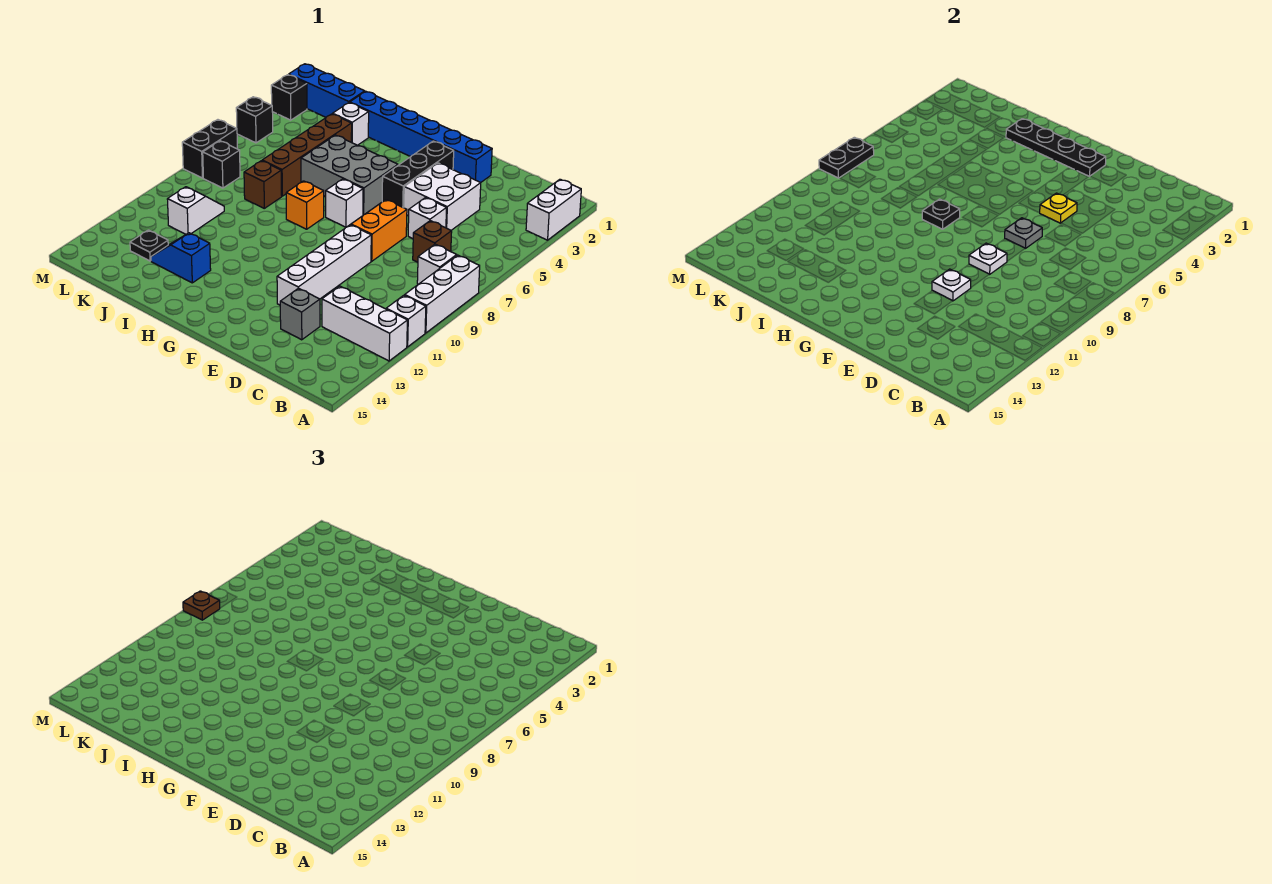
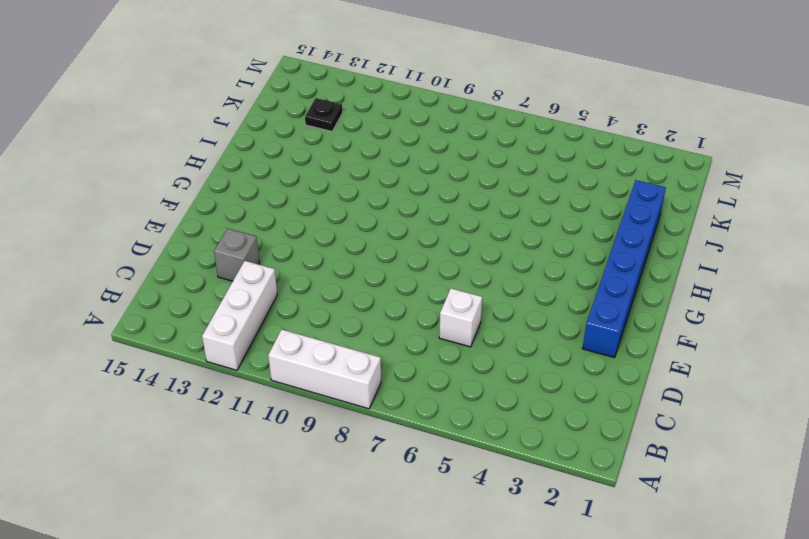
none -> white 1x2 brick [526,179,581,240]
none -> white 1x1 brick [386,295,426,347]
none -> white 1x1 brick [417,244,457,284]
none -> brown 1x1 brick [413,221,452,262]

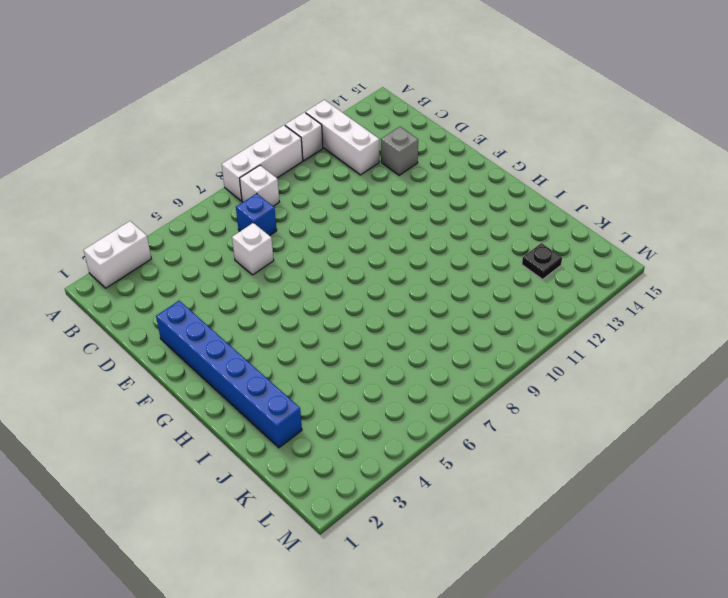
blue 1x1 brick [236,193,277,236] -> brown 1x1 brick [413,221,452,262]
none -> white 2x2 brick [404,163,481,230]
none -> orange 1x2 brick [351,200,407,261]
none -> white 1x4 brick [277,225,371,305]
none -> black 1x3 brick [382,141,454,208]

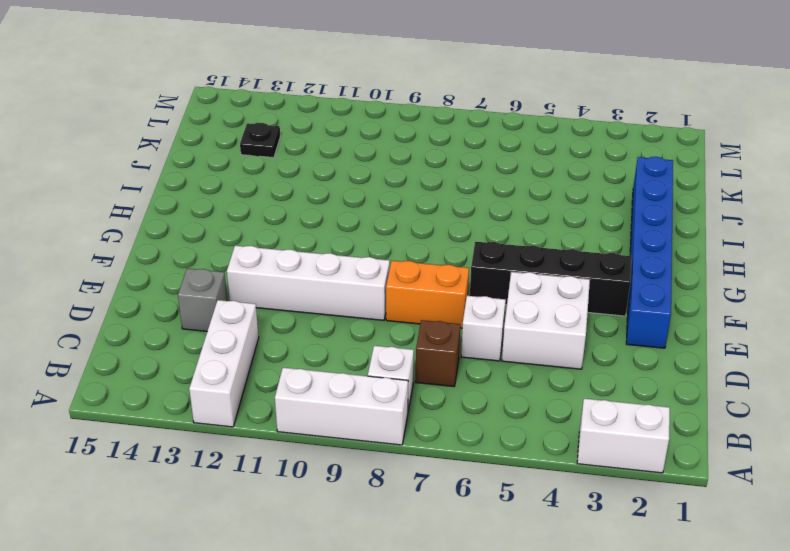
black 1x4 brick [470,242,632,316] -> black 1x3 brick [382,141,454,208]
none -> white 1x1 brick [386,295,426,347]
none -> grey 2x3 brick [301,135,398,215]
none -> white 1x1 brick [326,179,363,227]
none -> orange 1x1 brick [286,181,324,229]

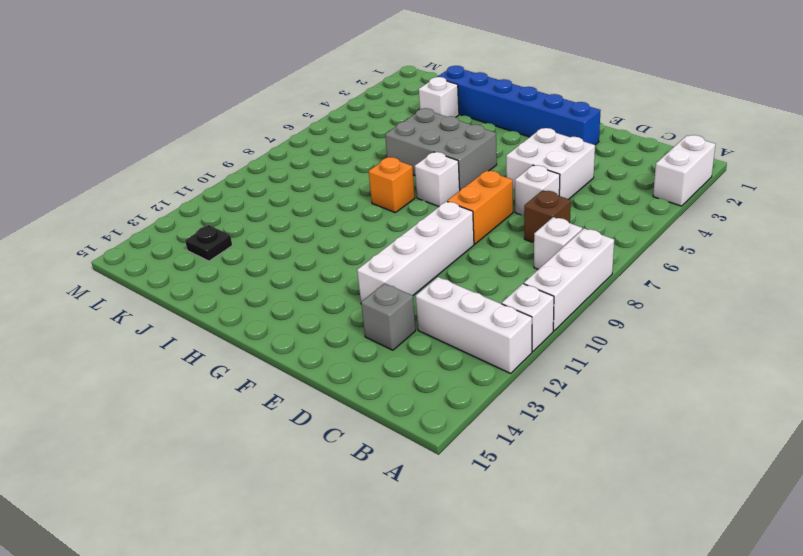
none -> black 1x3 brick [382,141,454,208]
none -> blue 1x2 slope [151,233,211,283]
none -> brown 1x4 brick [262,114,352,196]
none -> brown 1x1 brick [244,161,282,208]

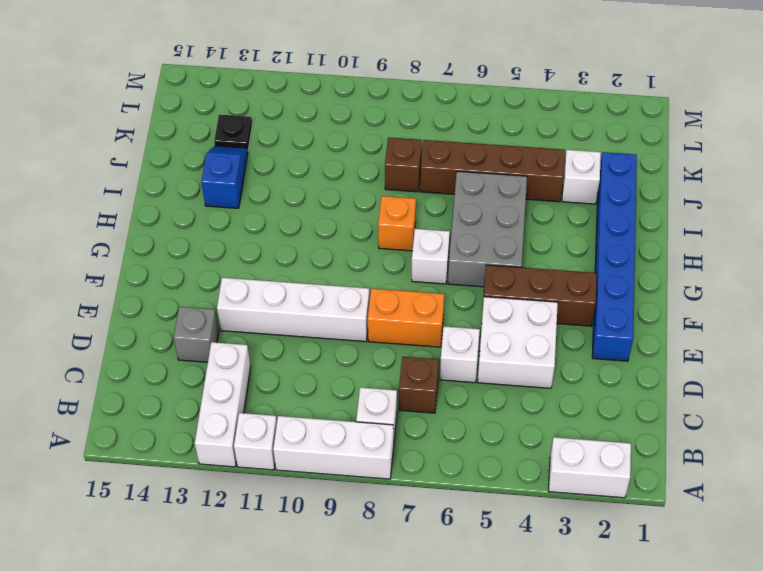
brown 1x3 brick [484,265,597,326] -> black 1x3 brick [382,141,454,208]
none -> blue 1x3 brick [289,64,365,117]
none -> white 1x2 slope [167,187,224,234]
none -> black 1x1 brick [203,141,240,188]
none -> black 1x1 brick [271,75,307,120]

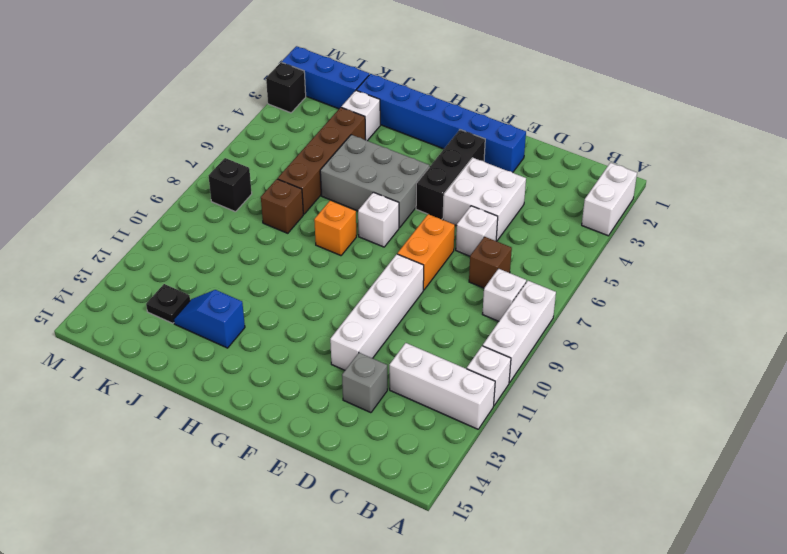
none -> white 1x2 slope [167,187,224,234]
none -> black 1x1 brick [236,97,273,143]
none -> black 1x2 brick [182,120,237,178]
none -> yellow 1x1 plate [1040,193,1077,223]

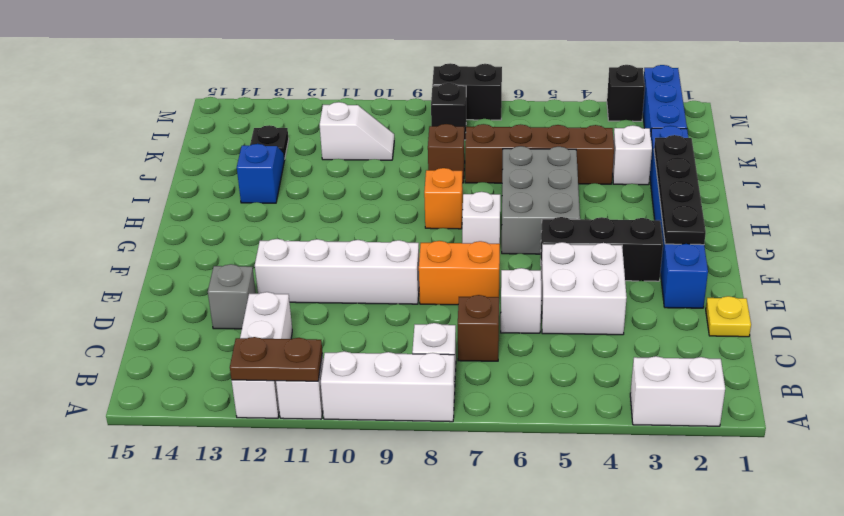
brown 1x2 plate [230,337,322,381] -> none
yellow 1x1 plate [706,296,751,337] -> yellow 1x1 plate moved to [1040,193,1077,223]
none -> black 1x1 brick [236,97,273,143]
none -> grey 1x1 plate [1005,218,1042,248]
none -> white 1x1 plate [969,243,1007,274]
none -> white 1x1 plate [932,269,971,301]

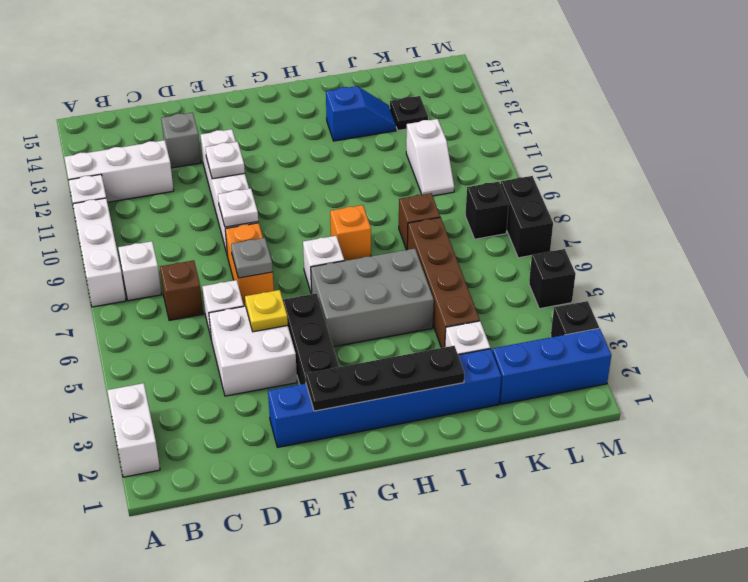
none -> black 1x1 plate [922,199,960,229]
none -> black 1x2 plate [819,137,874,178]
none -> brown 1x1 plate [183,591,220,620]

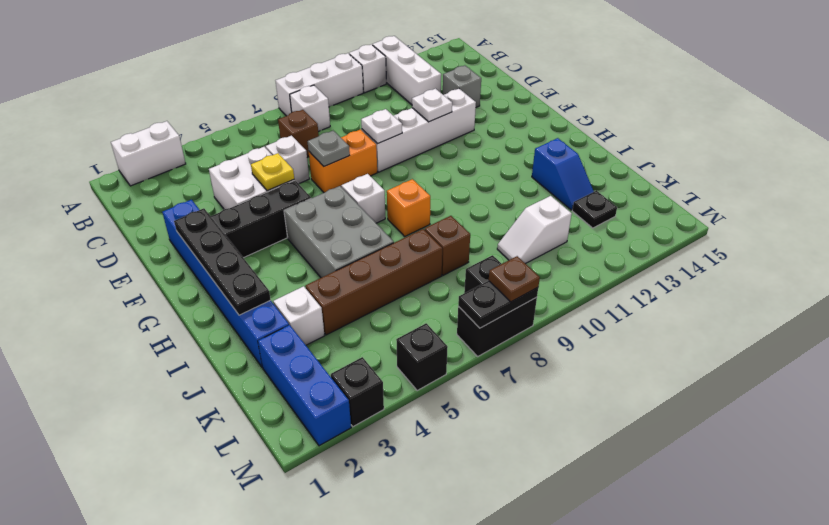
none -> black 1x1 plate [922,199,960,229]

